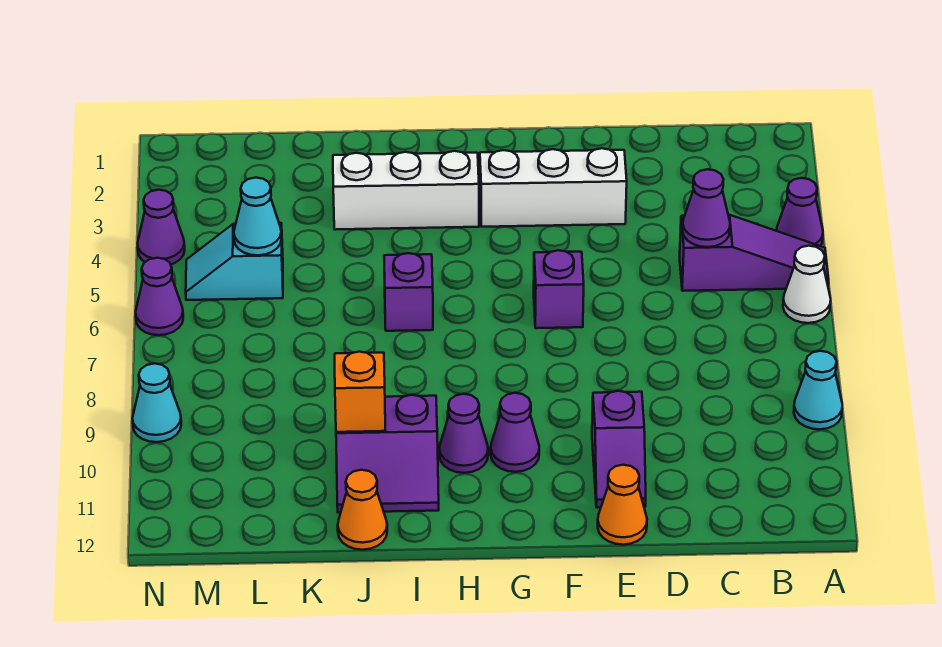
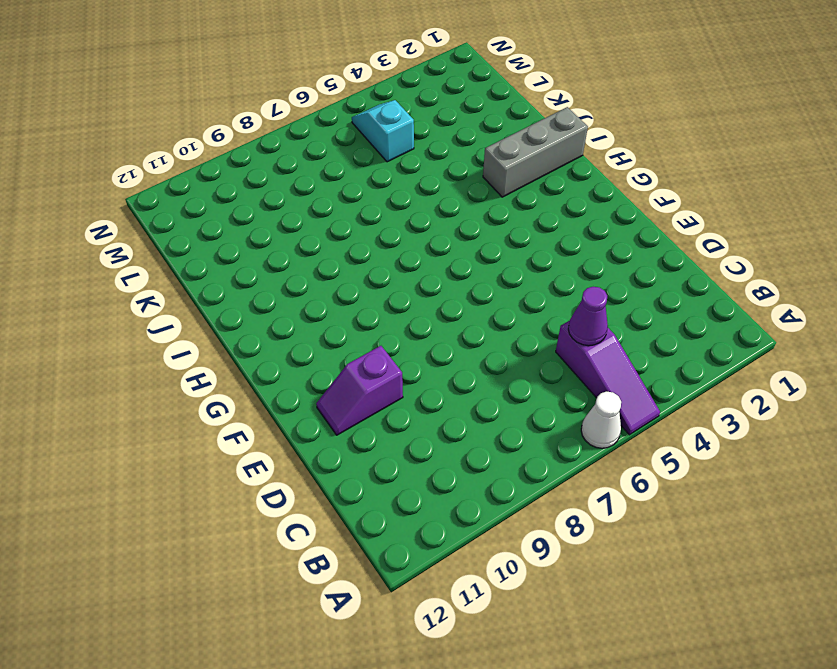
grey 1x3 brick [483,107,588,197] -> white 1x3 brick [333,151,479,230]
none -> purple 1x1 cone [777,178,823,246]
none -> cyan 1x1 cone [794,351,842,429]
none -> white 1x3 brick [480,148,627,227]

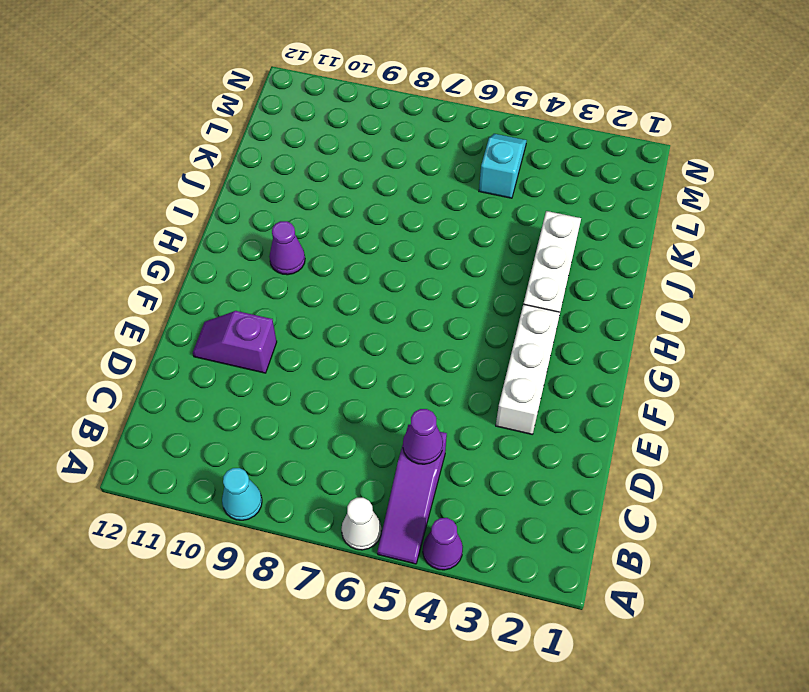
none -> orange 1x1 cone [598,465,647,545]
none -> purple 1x1 brick [534,250,584,328]
none -> purple 1x1 cone [491,393,539,472]

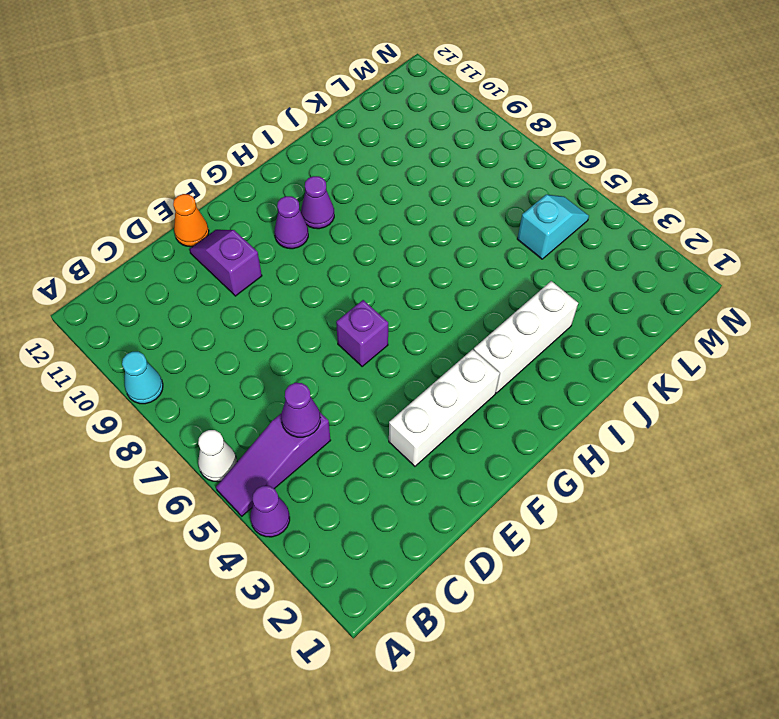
none -> purple 1x1 brick [384,253,433,331]
none -> purple 2x2 slope [336,395,439,513]
none -> orange 1x1 cone [338,470,387,550]

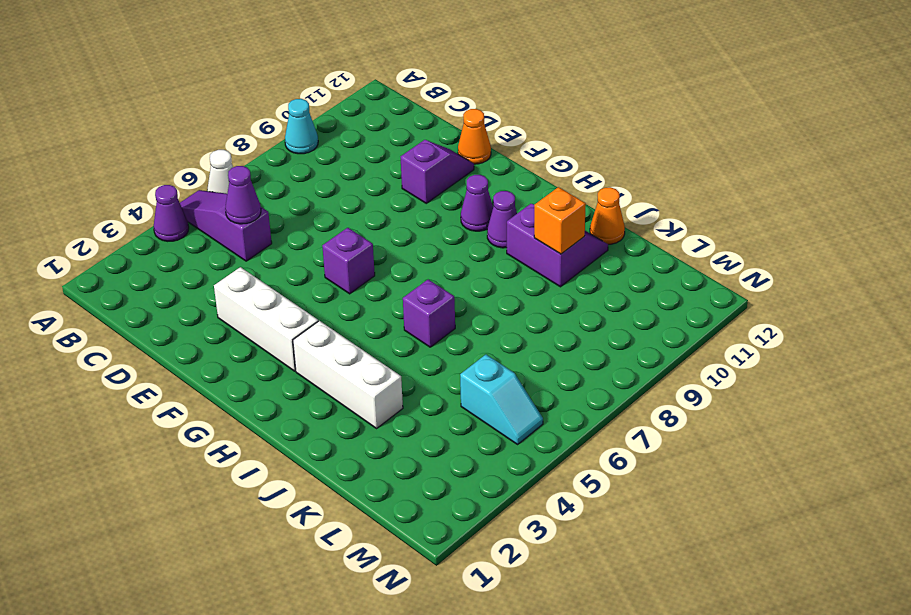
none -> purple 1x1 cone [137,190,185,264]
none -> purple 1x1 cone [136,258,183,335]
none -> cyan 1x1 cone [132,363,181,442]

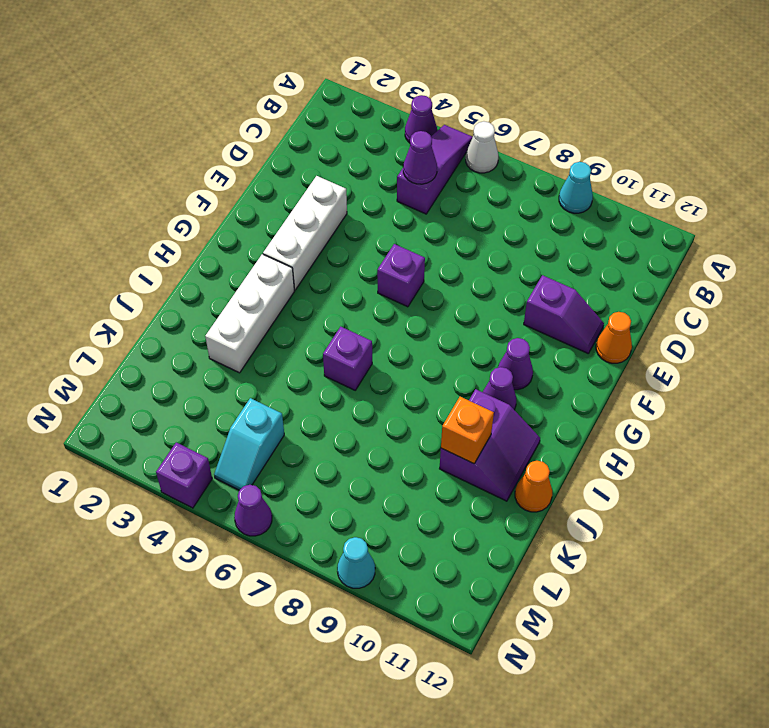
purple 1x1 brick [156,442,212,508] -> purple 1x1 cone [137,190,185,264]
none -> cyan 1x1 cone [234,178,282,255]

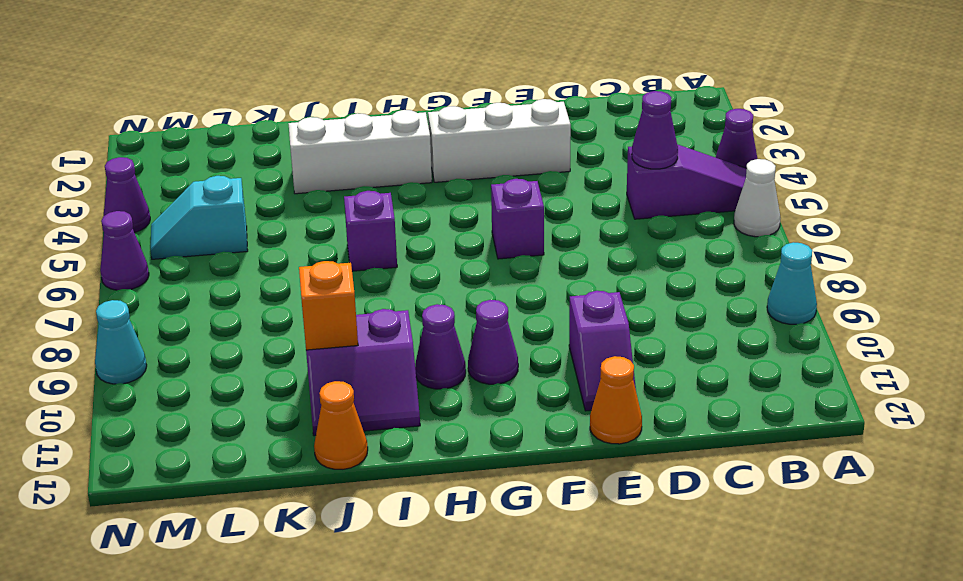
none -> cyan 1x1 cone [234,178,282,255]

